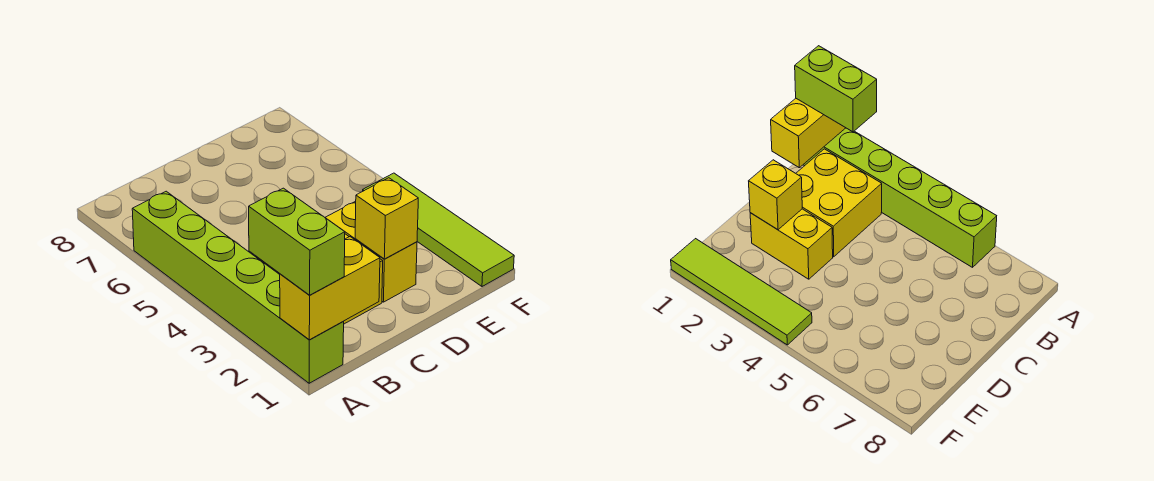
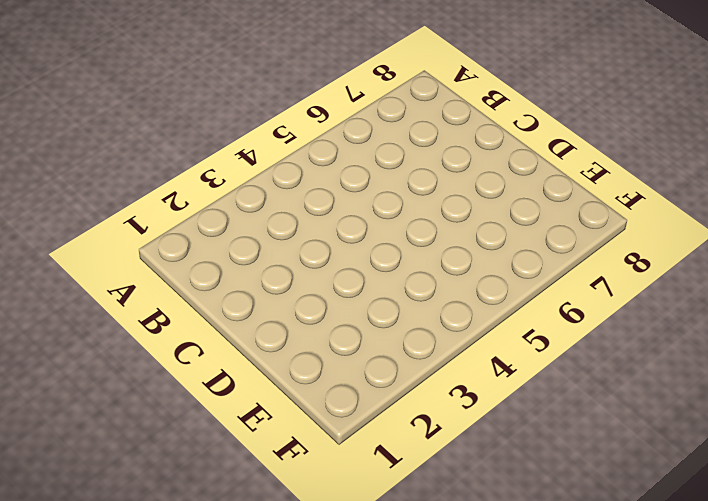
none -> lime 1x6 brick [132,191,344,383]
none -> yellow 2x2 brick [796,149,882,257]

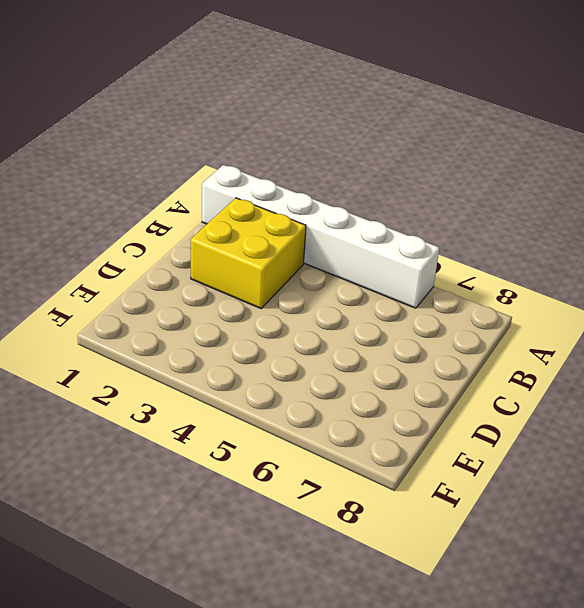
white 1x6 brick [202,165,439,308] -> lime 1x6 brick [132,191,344,383]
none -> yellow 1x2 brick [325,201,417,302]
none -> lime 1x4 tile [363,173,514,286]

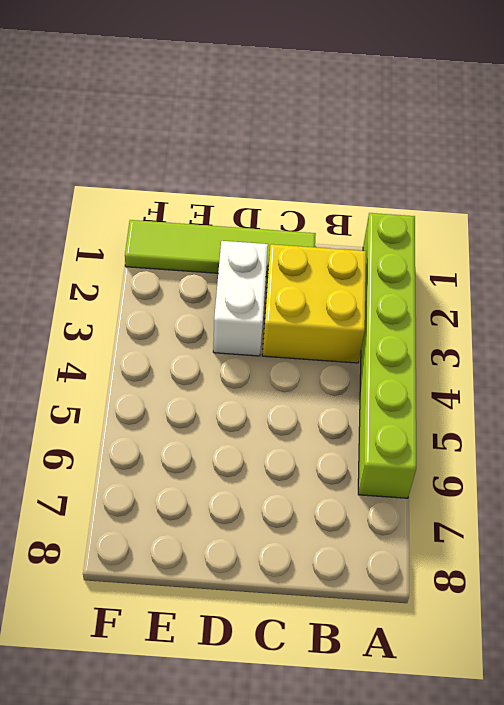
lime 1x4 tile [125,220,316,277] -> lime 1x4 tile turned to [363,173,514,286]
white 1x2 brick [213,241,268,356] -> yellow 1x2 brick [325,201,417,302]
none -> yellow 1x2 brick [280,237,380,340]
none -> yellow 1x1 brick [355,178,418,259]

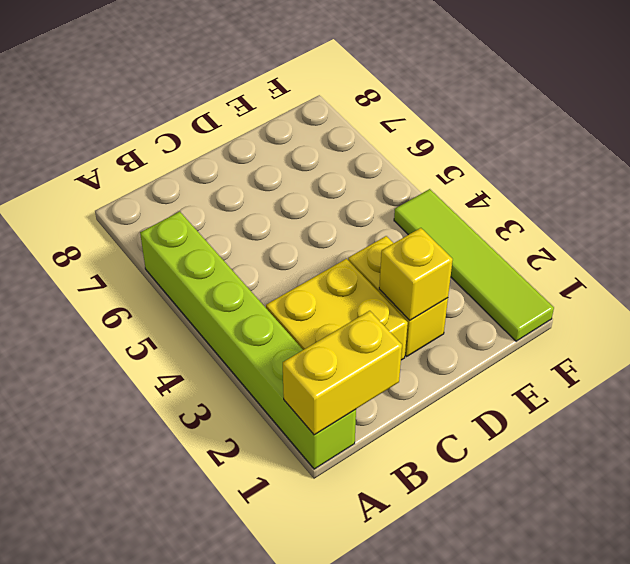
none -> lime 1x2 brick [249,188,345,295]

